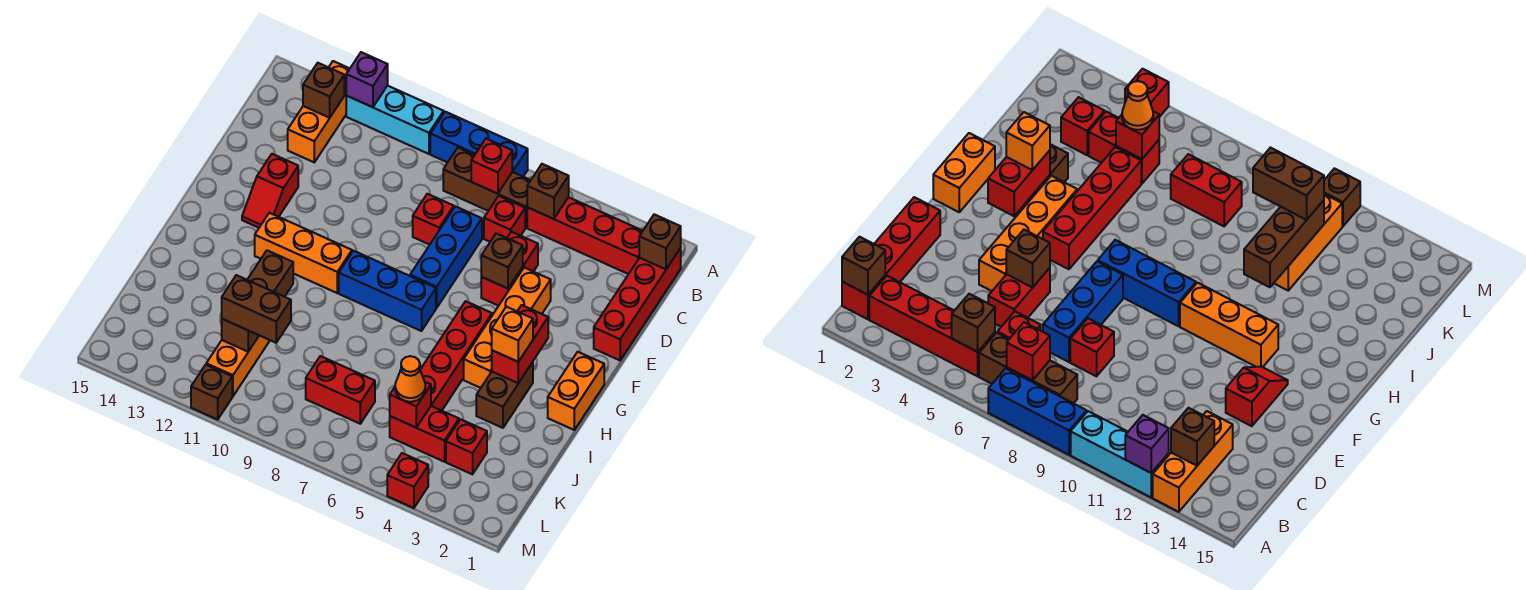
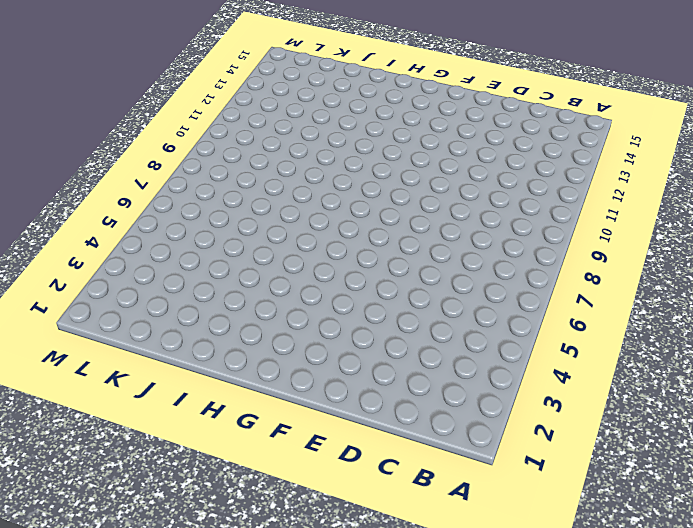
none -> blue 1x3 brick [430,112,528,176]
none -> cyan 1x3 brick [346,86,444,154]
none -> orange 1x3 brick [288,61,350,162]
none -> red 1x4 brick [594,248,681,360]

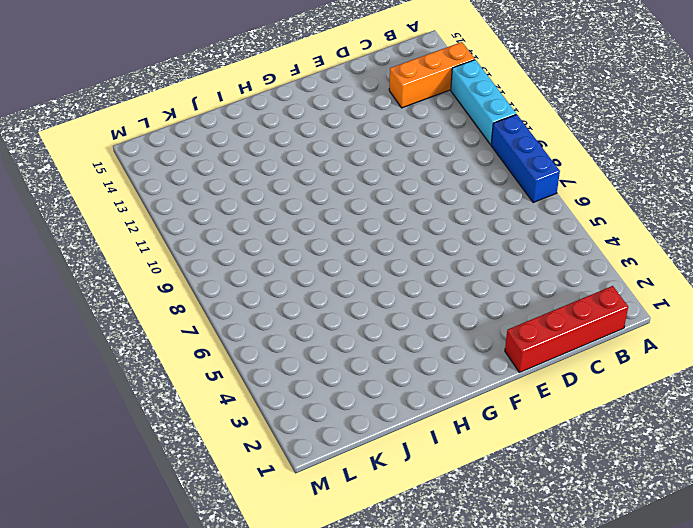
none -> red 1x4 brick [527,197,643,274]
none -> brown 1x3 brick [443,148,531,228]
none -> red 1x1 brick [484,196,525,242]
none -> red 1x2 brick [481,232,538,306]

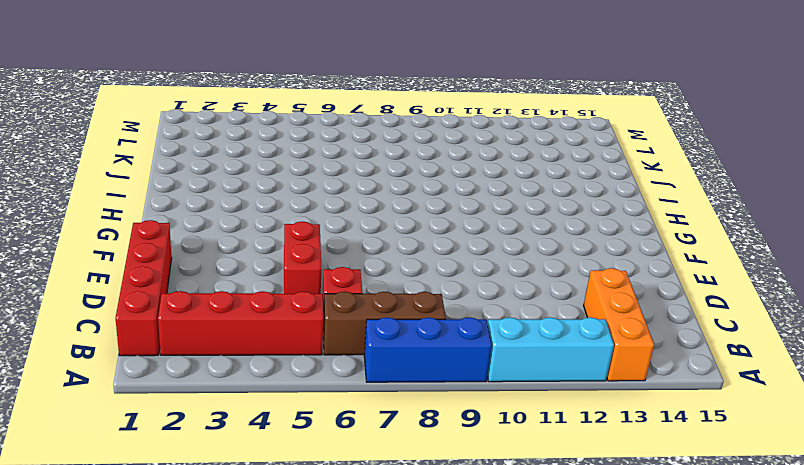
none -> blue 1x3 brick [410,206,482,308]
none -> red 1x1 brick [413,194,454,245]
none -> orange 1x4 brick [464,268,551,388]
none -> red 1x2 slope [242,154,298,228]

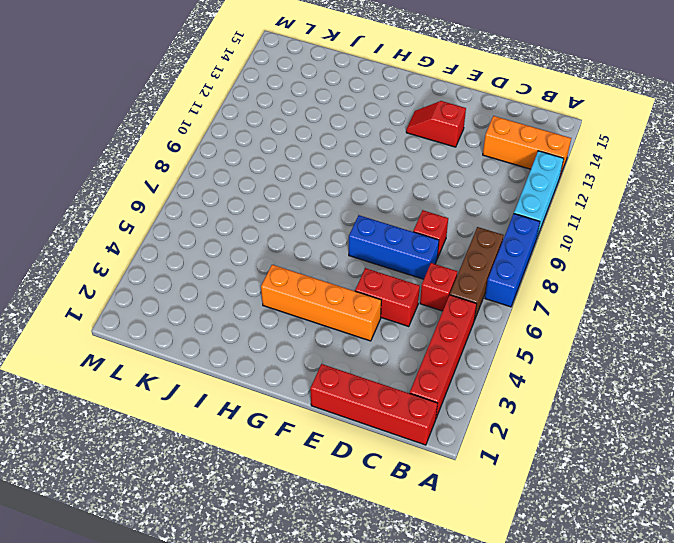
none -> orange 1x2 brick [548,352,604,430]
none -> red 1x4 brick [420,301,492,411]
none -> blue 1x3 brick [339,251,436,331]
none -> orange 1x3 brick [255,213,352,293]

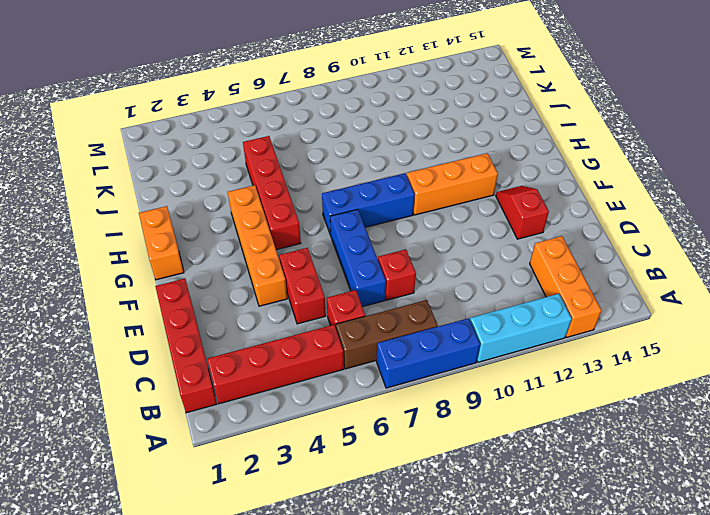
none -> brown 1x2 brick [476,362,533,428]
none -> orange 1x3 brick [206,335,270,396]
none -> red 1x1 brick [446,419,487,474]
none -> red 1x2 brick [390,406,459,462]

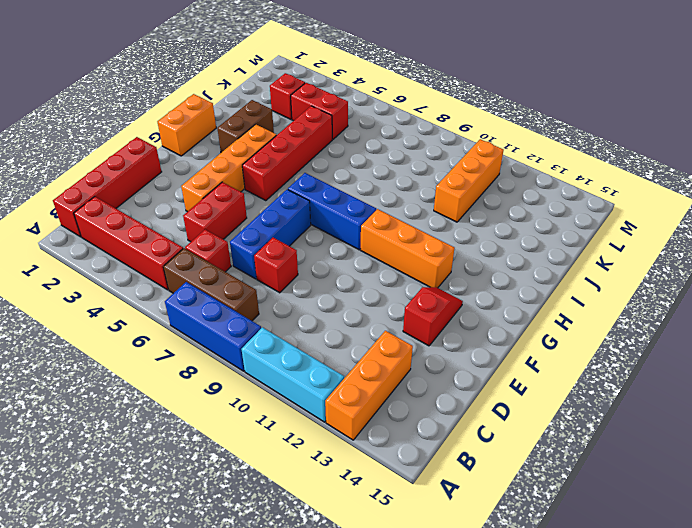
none -> red 1x2 brick [306,356,375,424]
none -> red 1x1 brick [387,453,428,508]
none -> brown 1x1 brick [191,365,232,420]
none -> purple 1x1 brick [346,52,388,107]

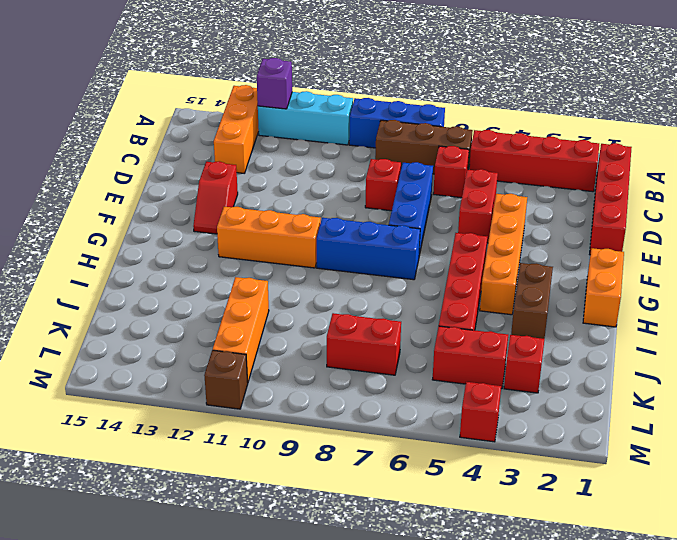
none -> brown 1x1 brick [639,214,681,269]
none -> brown 1x1 brick [527,164,569,219]
none -> red 1x1 brick [471,139,512,194]
none -> brown 1x1 brick [303,63,344,118]

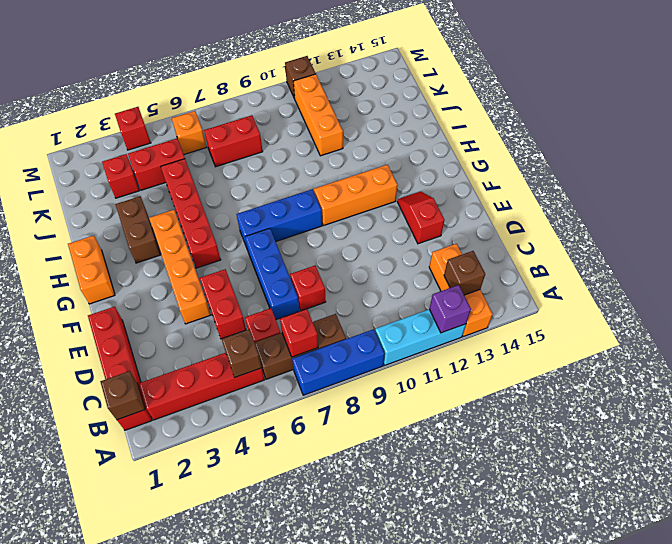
orange 1x1 brick [172,111,206,154] -> orange 1x1 brick moved to [492,307,533,362]
none -> brown 1x1 brick [481,233,523,288]
none -> red 1x2 brick [492,305,548,383]
none -> brown 1x3 brick [222,250,293,352]
none -> red 1x1 brick [390,382,431,428]

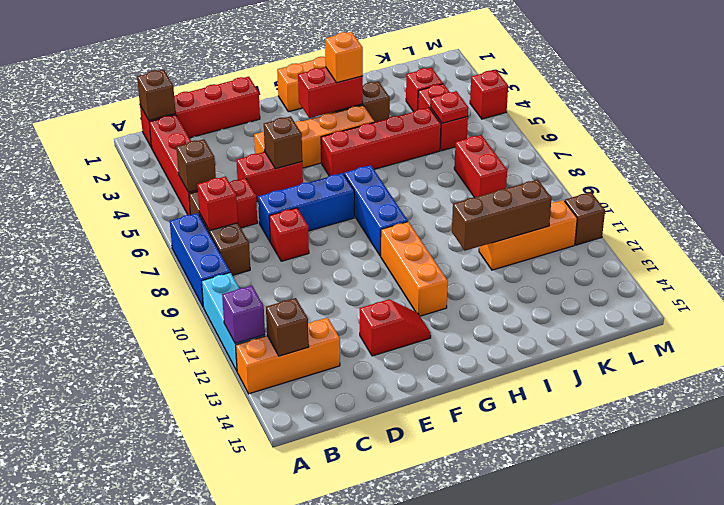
red 1x1 plate [431,91,468,123] -> red 1x1 brick [390,382,431,428]
none -> orange 1x1 cone [395,356,425,402]
none -> brown 1x2 brick [222,275,291,343]

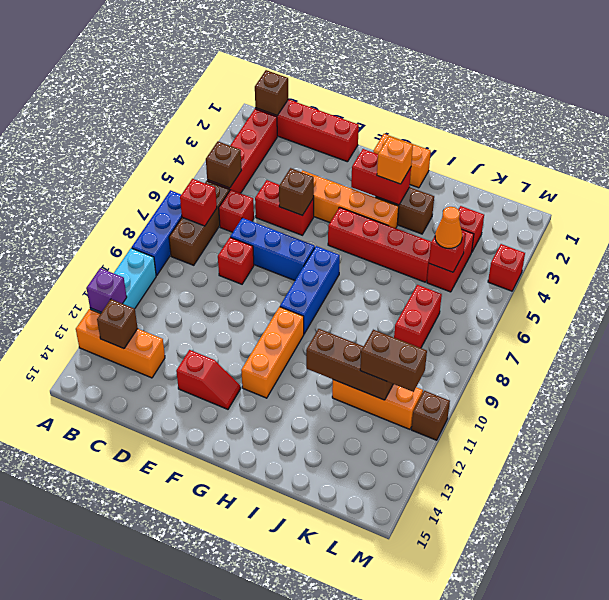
brown 1x2 brick [360,330,427,392] -> brown 1x2 brick turned to [222,275,291,343]

